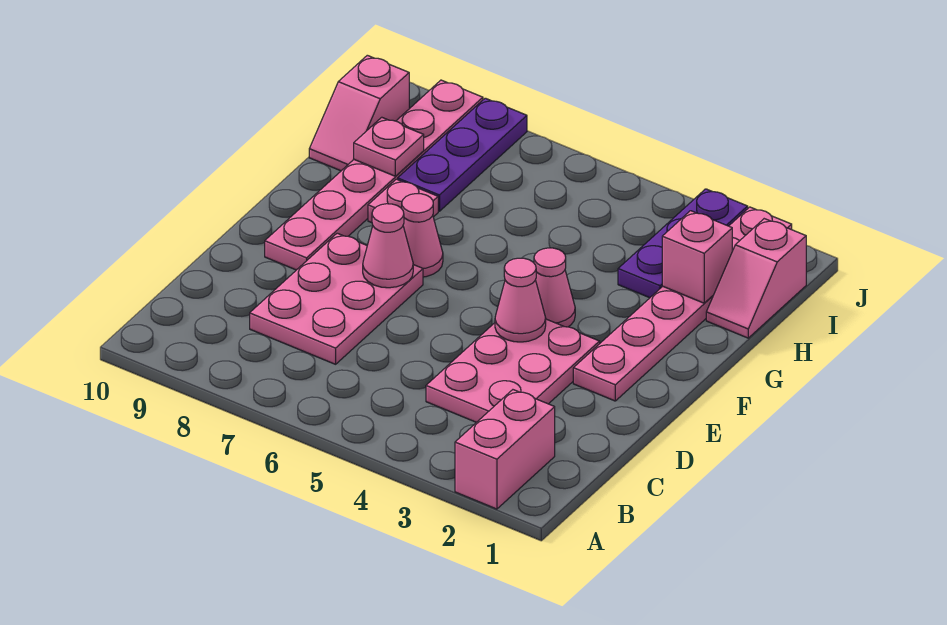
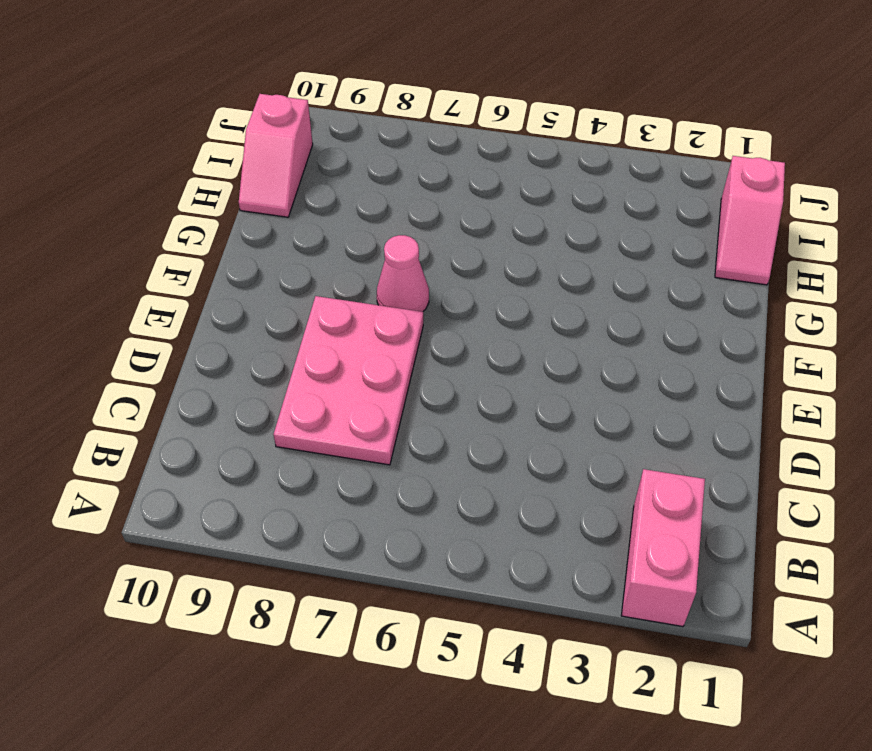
none -> pink 2x3 plate [426,319,600,422]
none -> pink 1x6 plate [573,207,792,401]
none -> pink 1x6 plate [265,80,483,270]

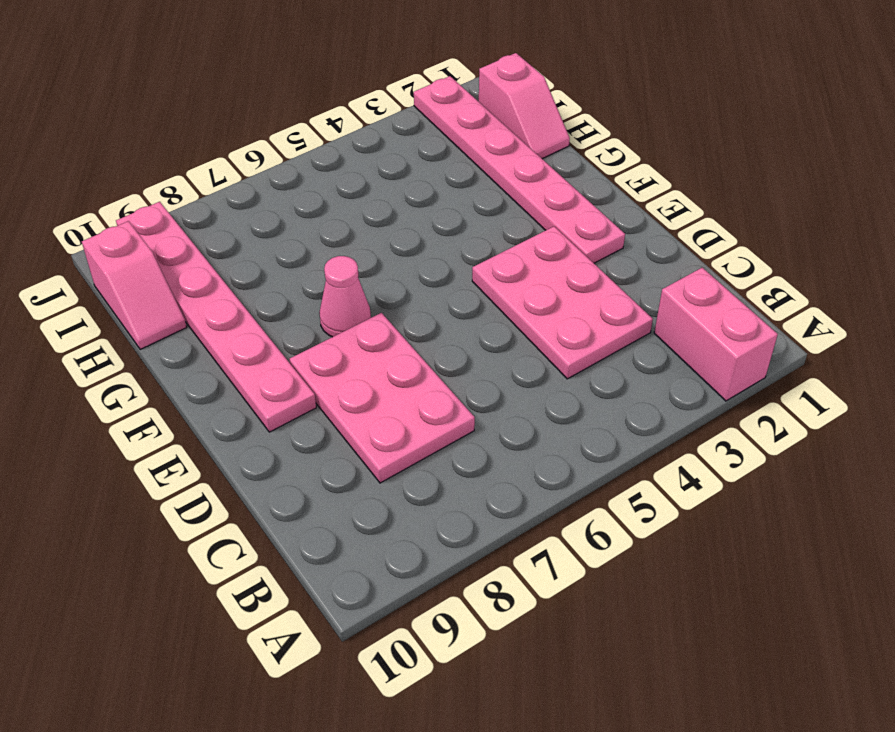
none -> pink 1x1 cone [534,248,575,327]
none -> pink 1x1 plate [368,179,438,223]
none -> purple 1x3 plate [618,189,748,298]

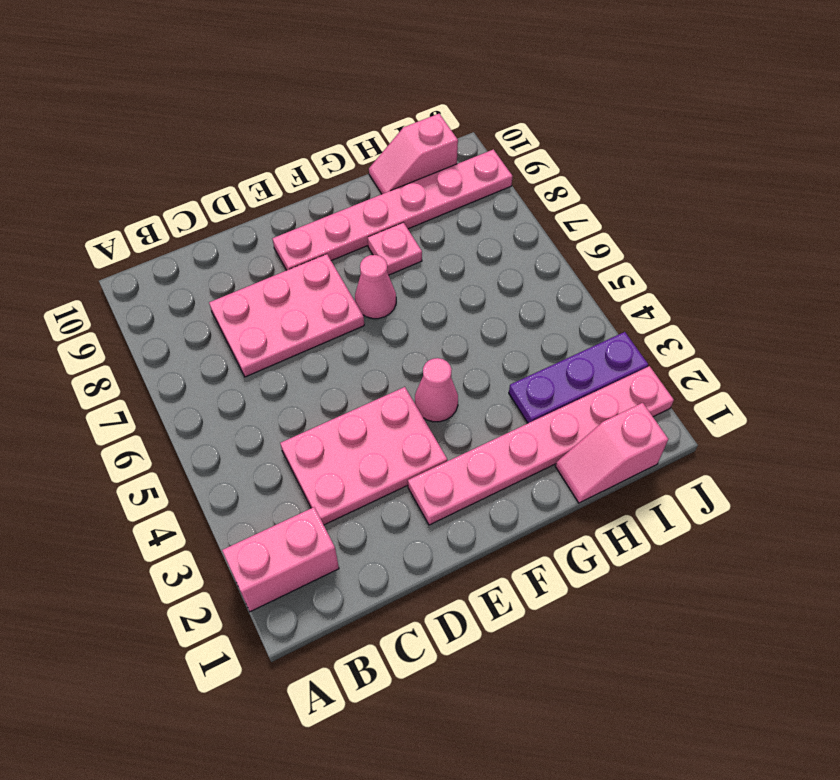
none -> purple 1x3 plate [398,98,527,211]
none -> pink 1x1 cone [495,258,546,342]
none -> pink 1x1 cone [363,204,413,288]

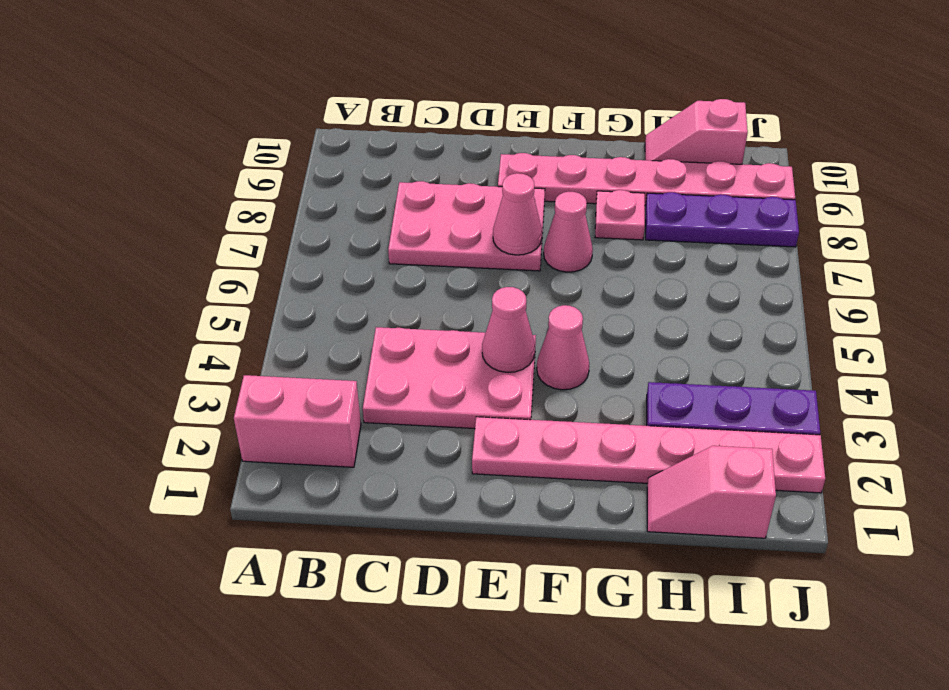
none -> pink 1x1 brick [662,211,732,303]
none -> pink 1x1 plate [354,117,424,176]

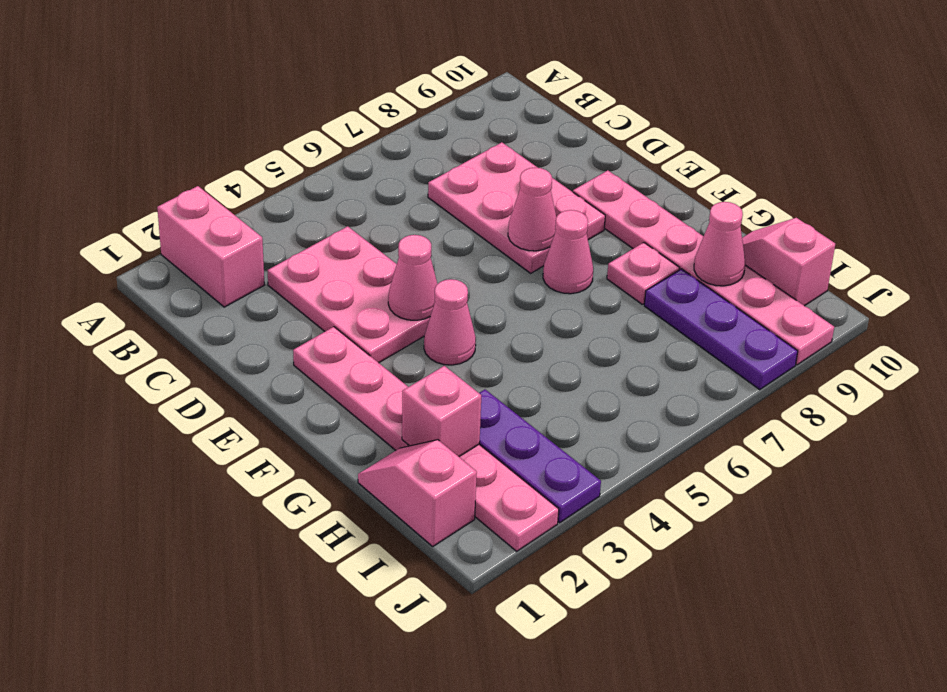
pink 1x1 cone [694,202,745,286] -> pink 1x1 plate [354,117,424,176]

